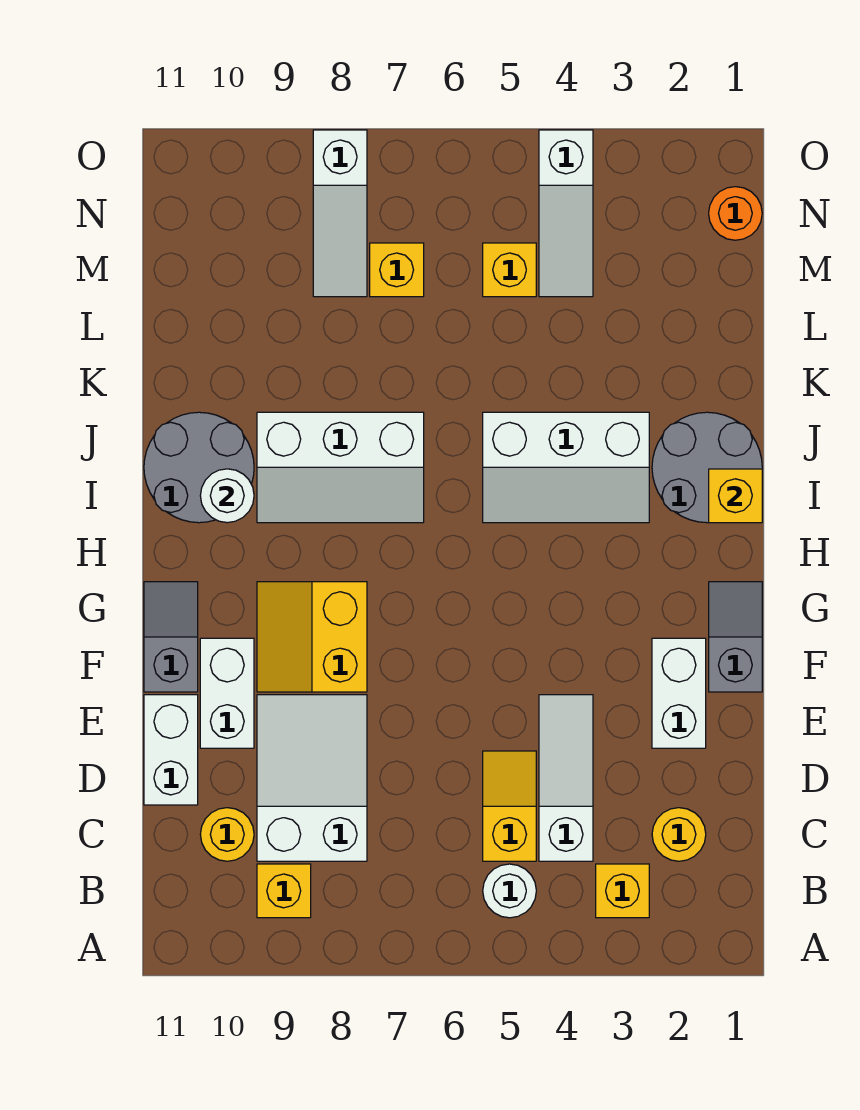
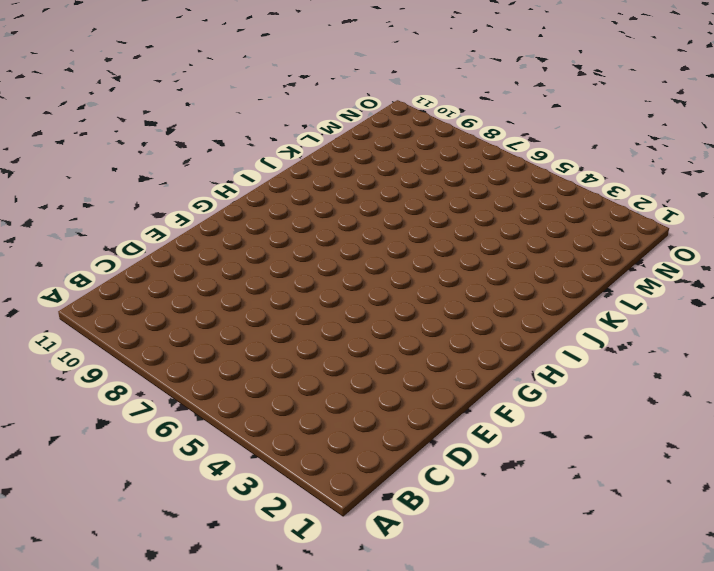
none -> yellow 1x1 brick [596,864,649,918]
none -> white 1x1 round brick [483,864,536,918]
none -> yellow 1x1 brick [257,864,311,918]

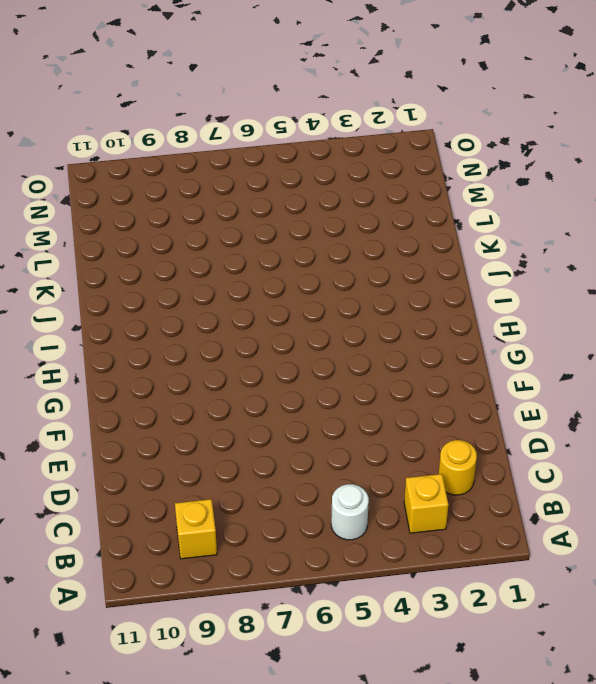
none -> white 1x3 slope [539,695,593,861]
none -> yellow 1x2 slope [483,751,536,861]
none -> white 2x3 slope [257,695,367,861]

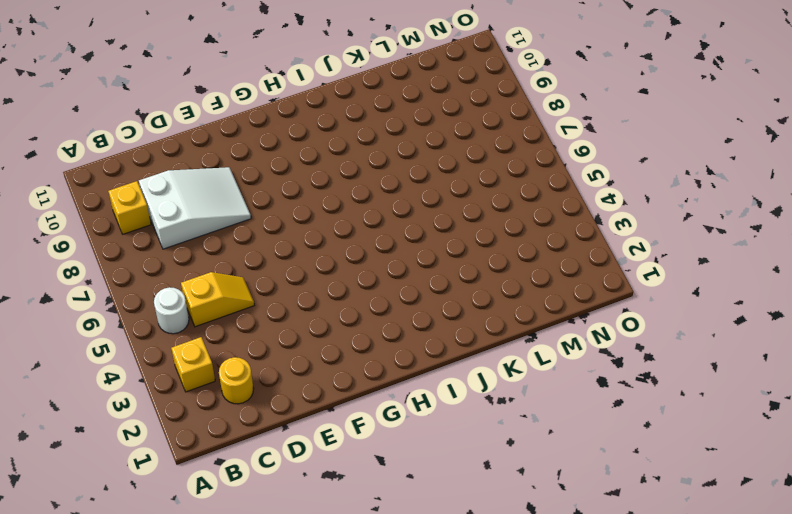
none -> white 1x3 slope [539,695,593,861]
none -> yellow 1x1 round brick [200,808,254,861]
none -> white 1x2 brick [144,695,198,805]

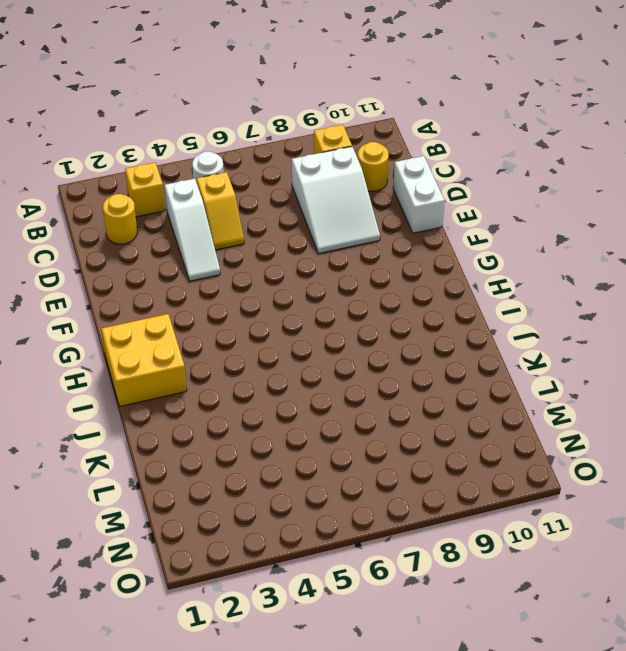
yellow 2x2 brick [102,314,187,406] -> grey 2x2 round brick [652,412,762,523]
none -> white 1x2 brick [652,638,706,748]
none -> white 1x2 brick [200,638,254,748]
none -> grey 1x2 slope [709,582,762,692]

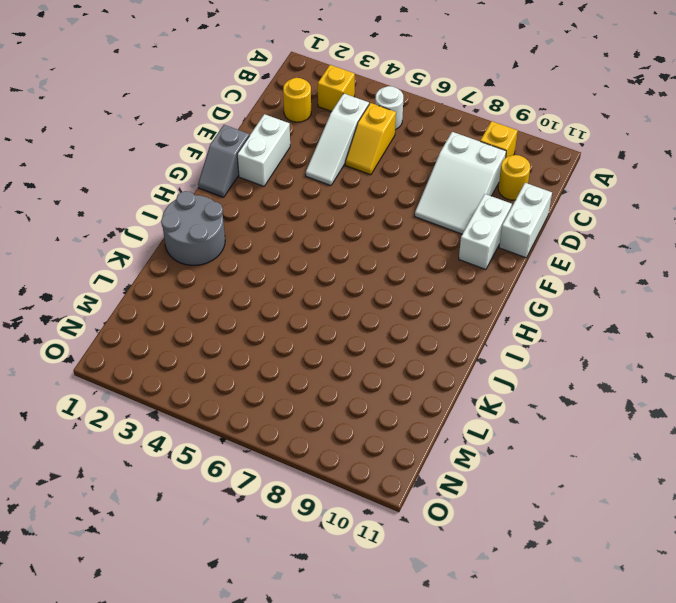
none -> yellow 2x2 slope [257,582,367,692]
none -> grey 1x2 slope [144,582,198,692]
none -> white 2x3 slope [483,412,649,523]

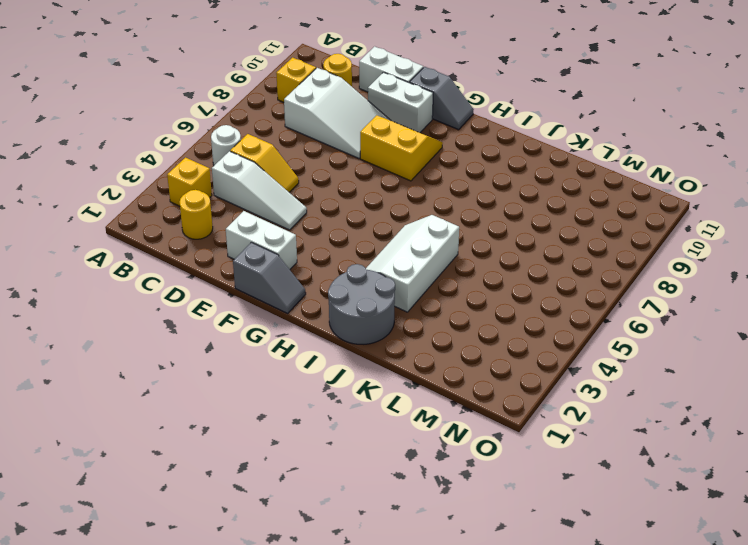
none -> white 2x3 slope [257,412,424,523]
none -> grey 2x2 round brick [144,412,254,523]
none -> white 1x3 slope [539,130,593,297]

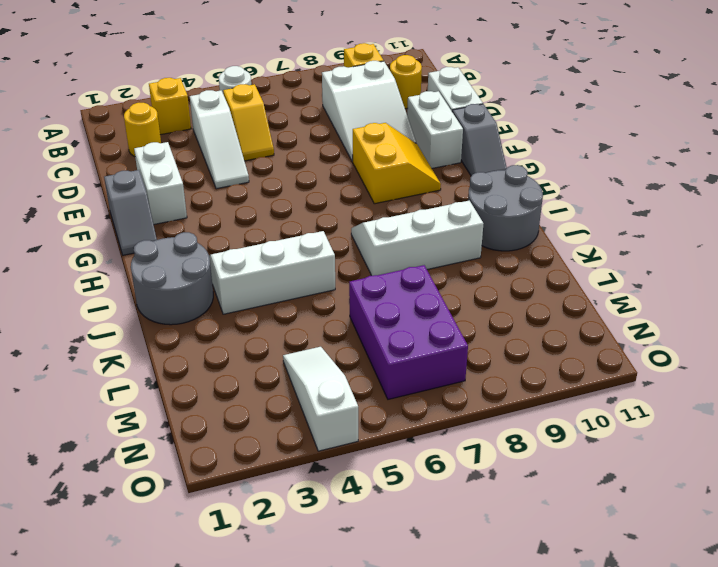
purple 2x3 brick [349,265,468,399] -> yellow 1x1 brick [370,243,424,297]
none -> yellow 1x1 brick [483,243,536,297]
none -> white 1x3 slope [313,130,367,297]
none -> orange 1x1 round brick [709,187,762,240]

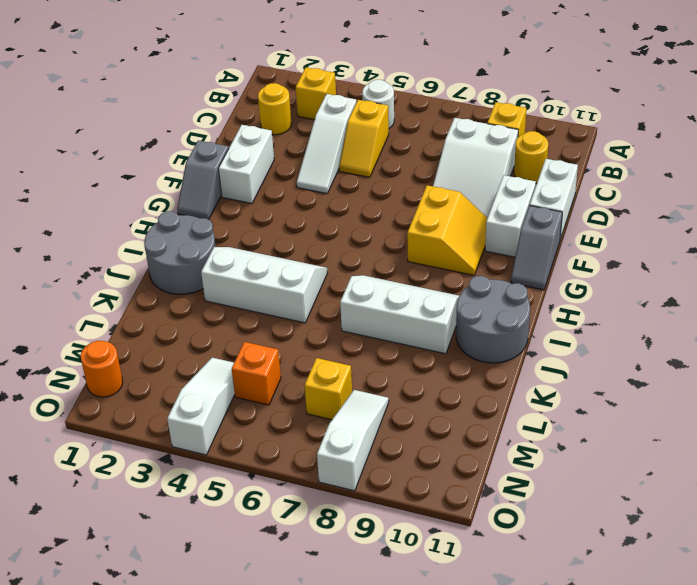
orange 1x1 brick [232,342,281,405] -> yellow 1x1 brick [483,243,536,297]
none -> yellow 1x1 brick [709,469,762,523]
none -> white 1x1 round brick [200,469,254,523]

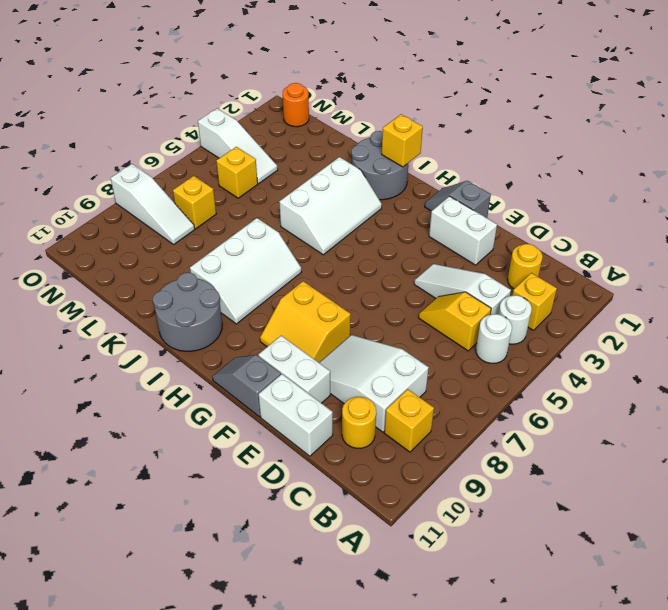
white 1x1 round brick [499,295,532,344] -> white 1x1 round brick moved to [200,469,254,523]

